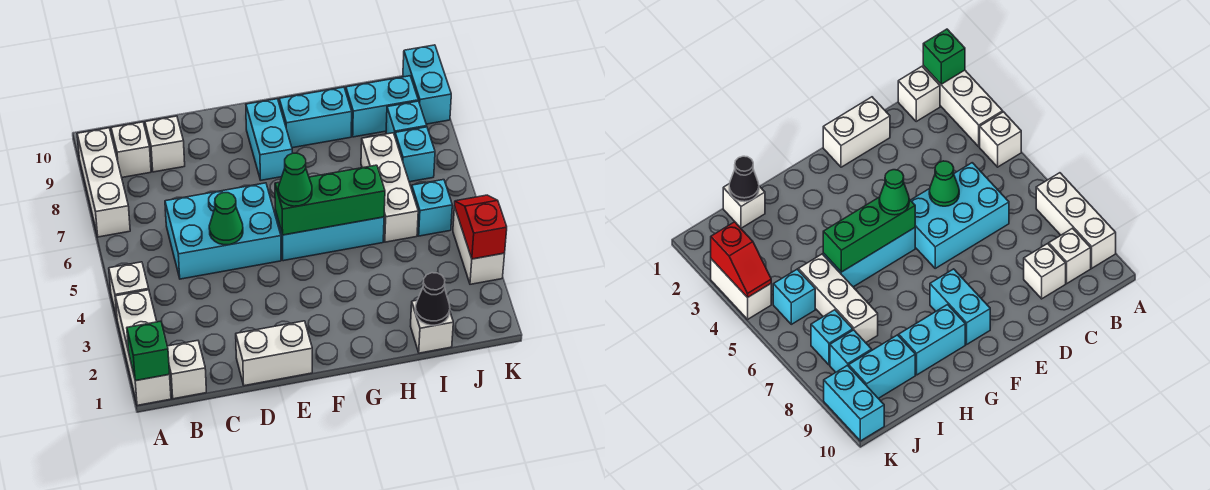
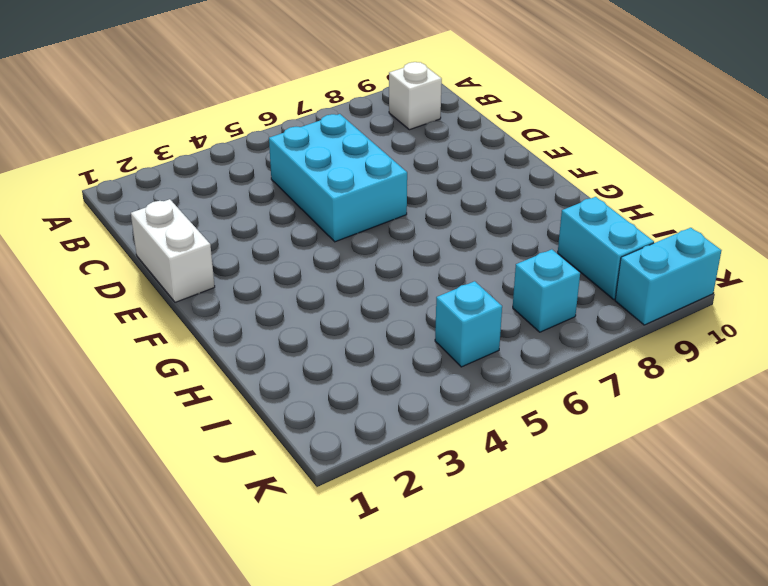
none -> white 1x3 brick [115,290,171,405]
none -> white 1x1 brick [109,262,149,317]
none -> white 1x3 brick [77,128,130,237]

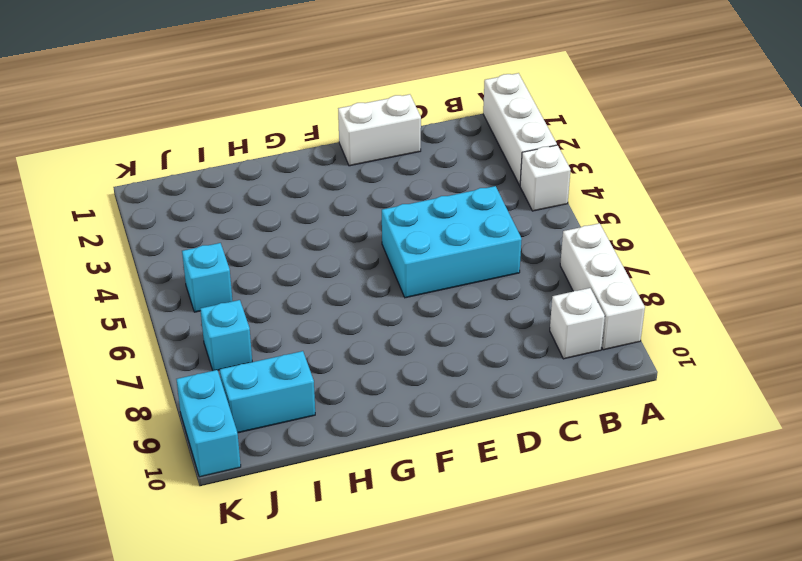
none -> white 1x1 brick [167,341,206,399]
none -> white 1x1 brick [145,116,185,172]
none -> cyan 1x3 brick [275,211,384,261]

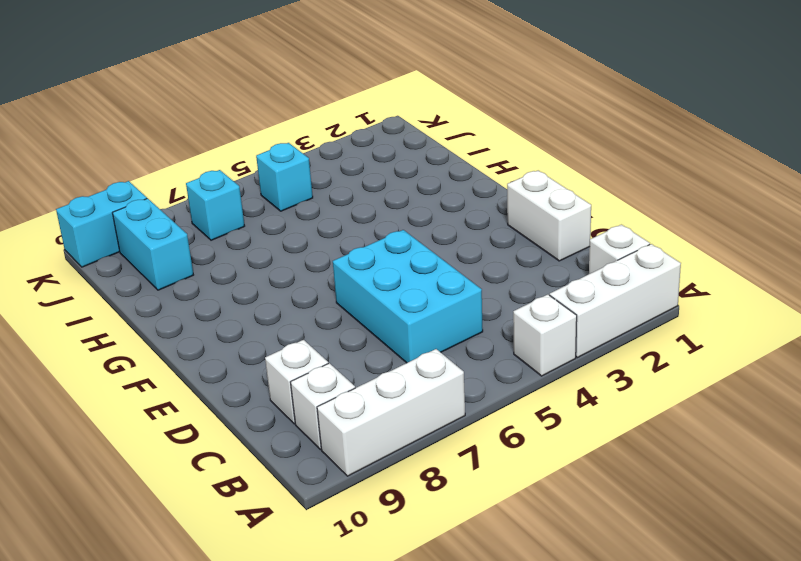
none -> cyan 1x3 brick [275,211,384,261]
none -> cyan 1x2 brick [246,99,292,180]
none -> cyan 1x2 brick [279,87,352,148]

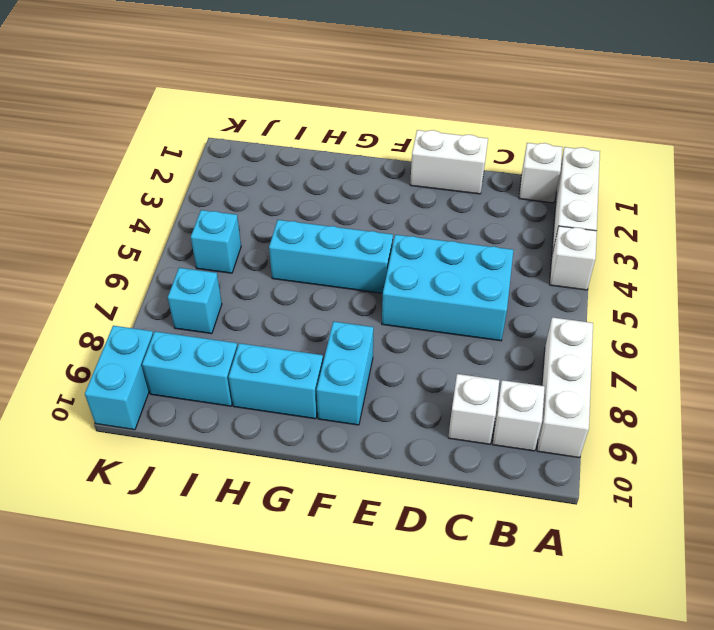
none -> white 1x1 brick [411,300,453,353]
none -> white 1x3 brick [361,133,418,242]
none -> cyan 1x1 brick [386,101,427,135]

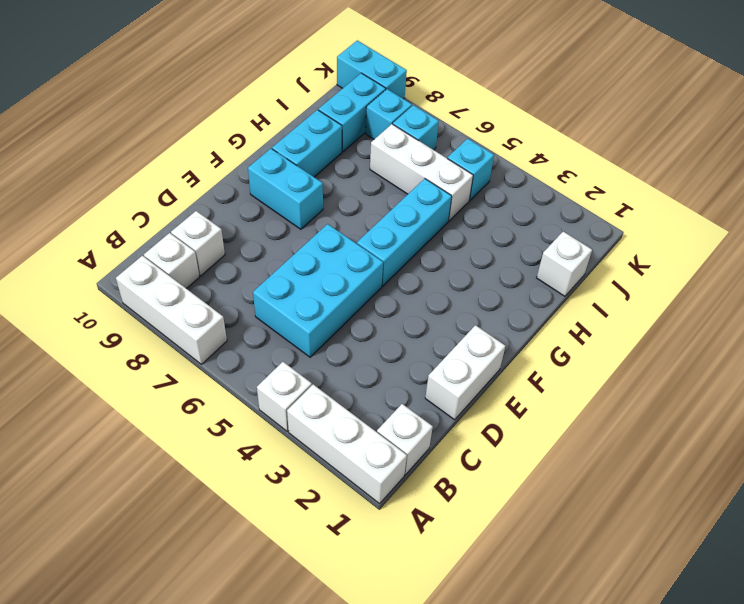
none -> white 1x2 brick [453,206,505,284]
none -> green 1x1 brick [127,321,169,381]
none -> green 1x1 cone [209,193,243,245]

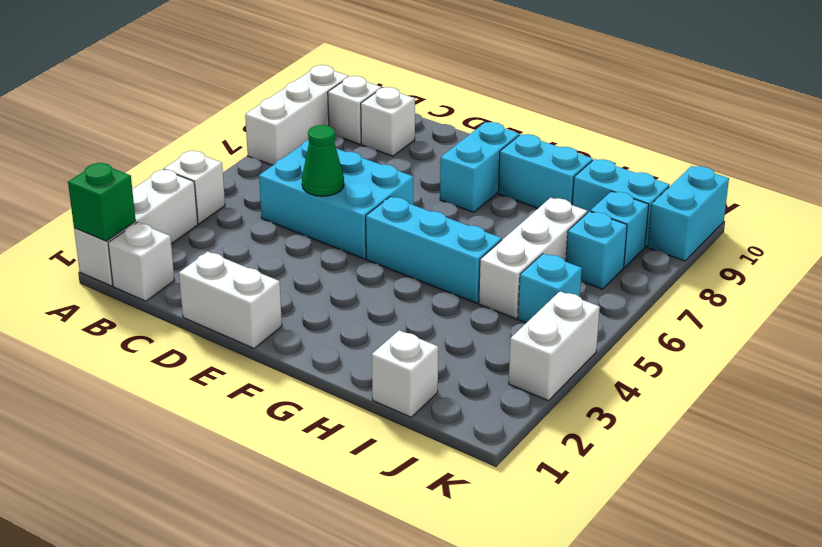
none -> green 1x3 brick [275,165,385,235]
none -> black 1x1 cone [415,273,450,325]
none -> red 1x2 slope [455,195,507,259]

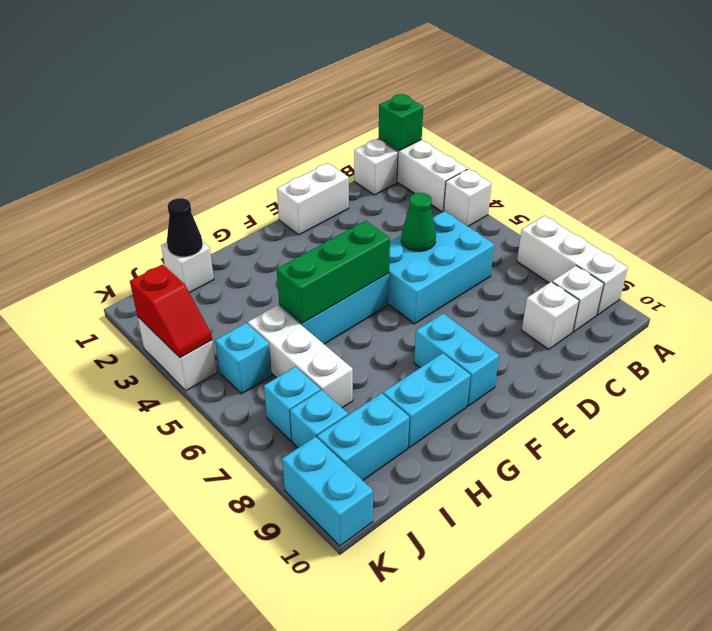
none -> green 1x1 cone [278,153,312,206]

